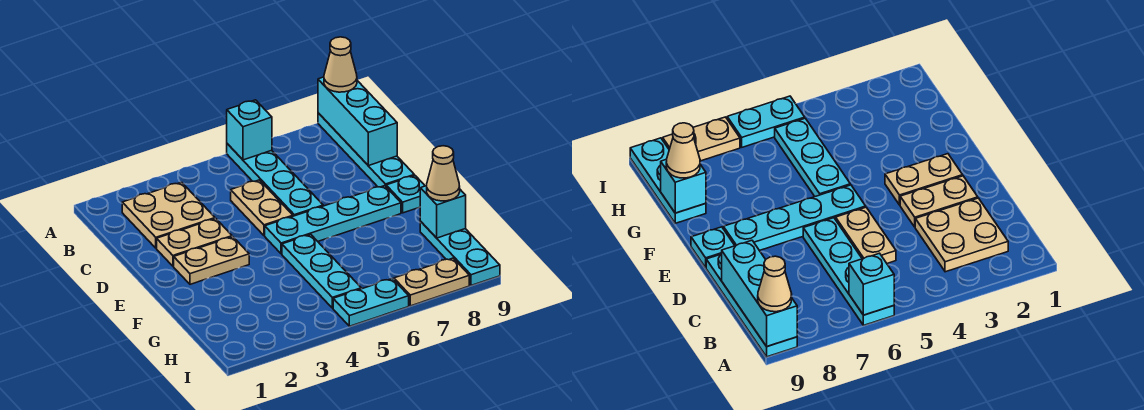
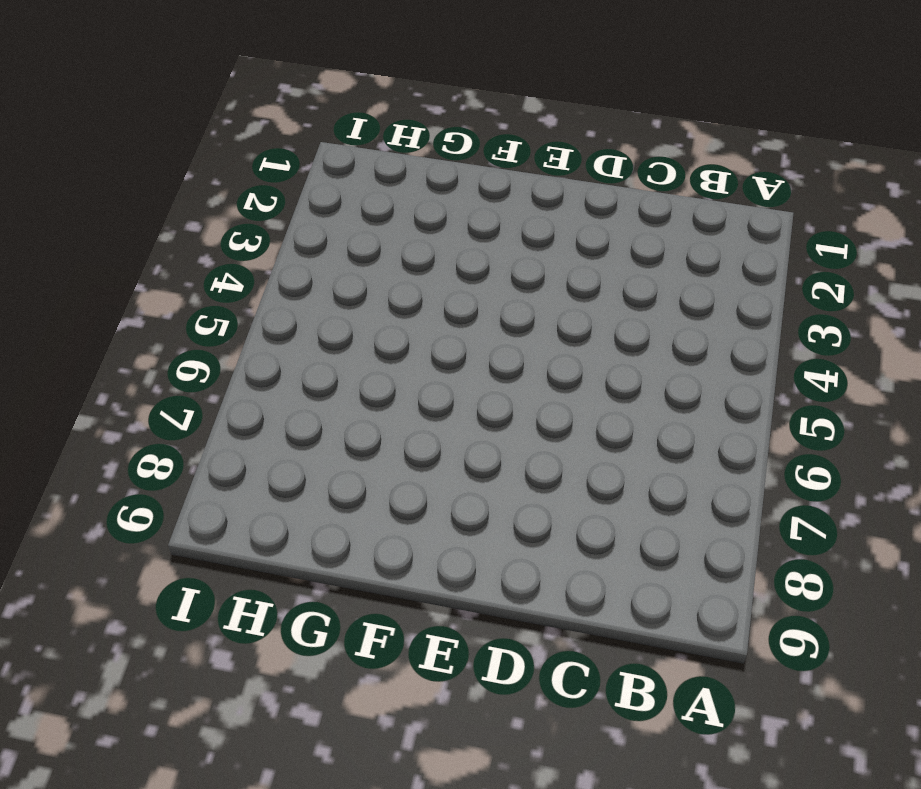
none -> cyan 1x4 plate [227,144,323,216]
none -> cyan 1x4 plate [318,113,414,187]
none -> tan 2x2 plate [122,182,215,248]

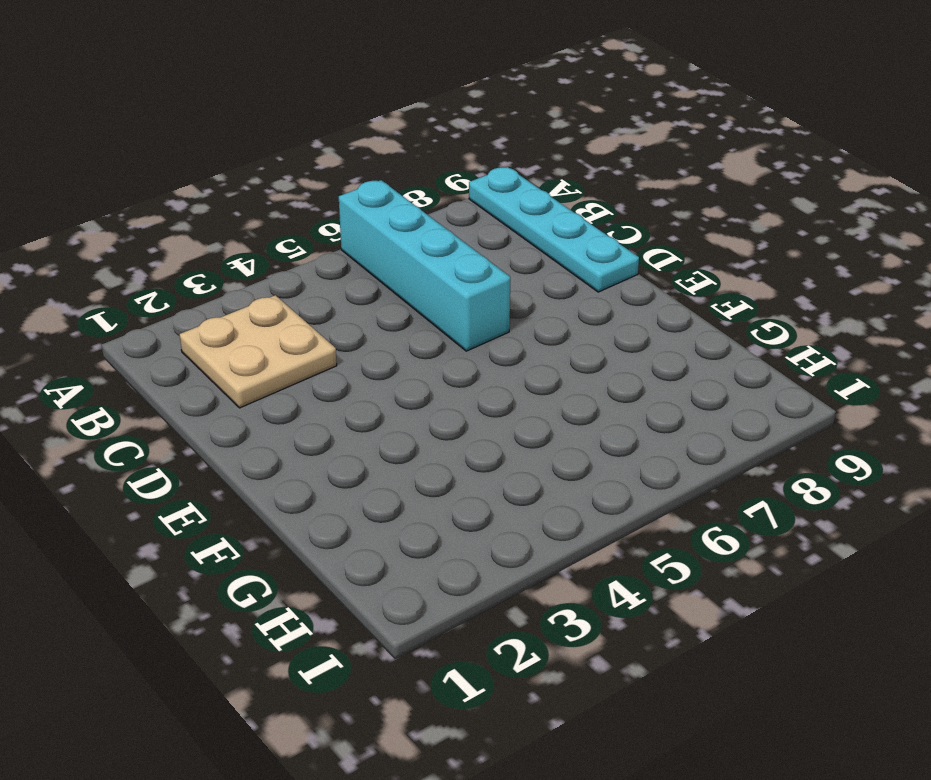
cyan 1x4 brick [339,180,510,351] -> cyan 1x4 plate [227,144,323,216]
none -> tan 1x2 plate [231,180,293,236]
none -> tan 1x2 plate [157,219,232,266]
none -> tan 1x2 plate [174,237,249,284]

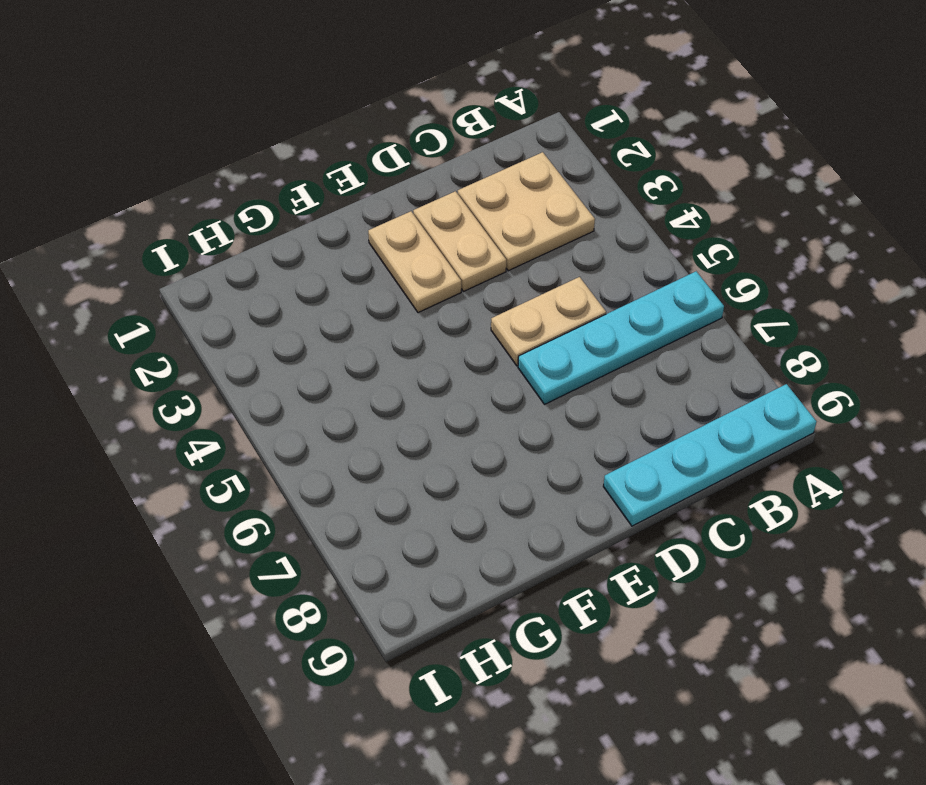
none -> cyan 1x4 plate [265,186,401,254]
none -> cyan 1x1 plate [386,175,425,213]
none -> cyan 1x3 plate [282,234,361,308]

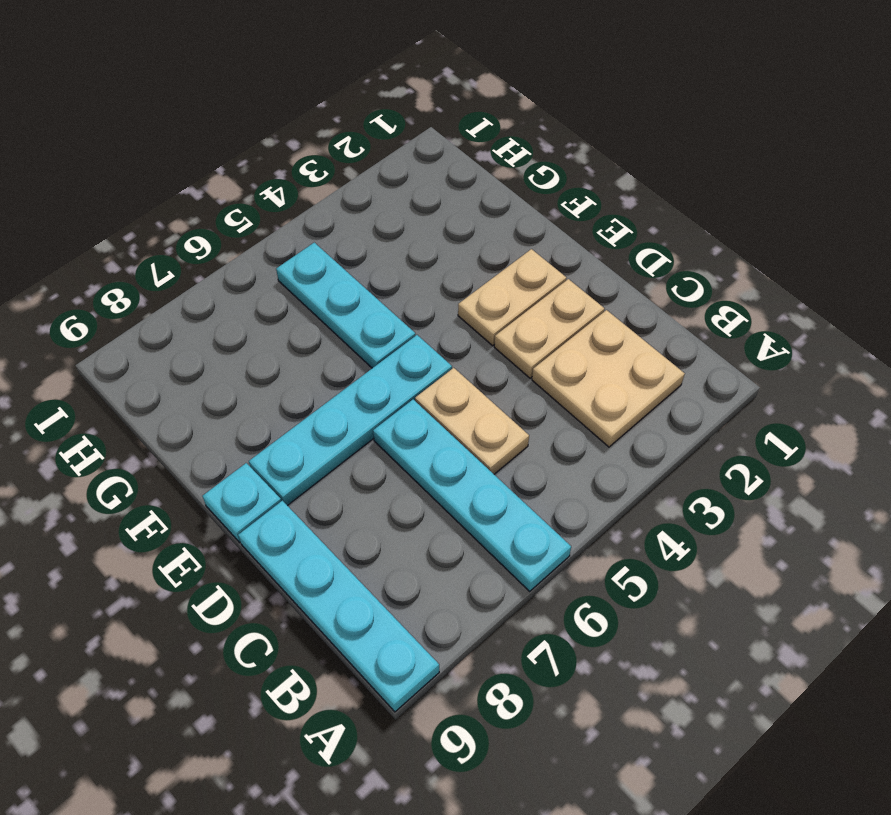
none -> cyan 1x3 plate [420,222,500,285]
none -> cyan 1x2 plate [333,279,409,326]
none -> tan 1x2 plate [394,258,469,306]

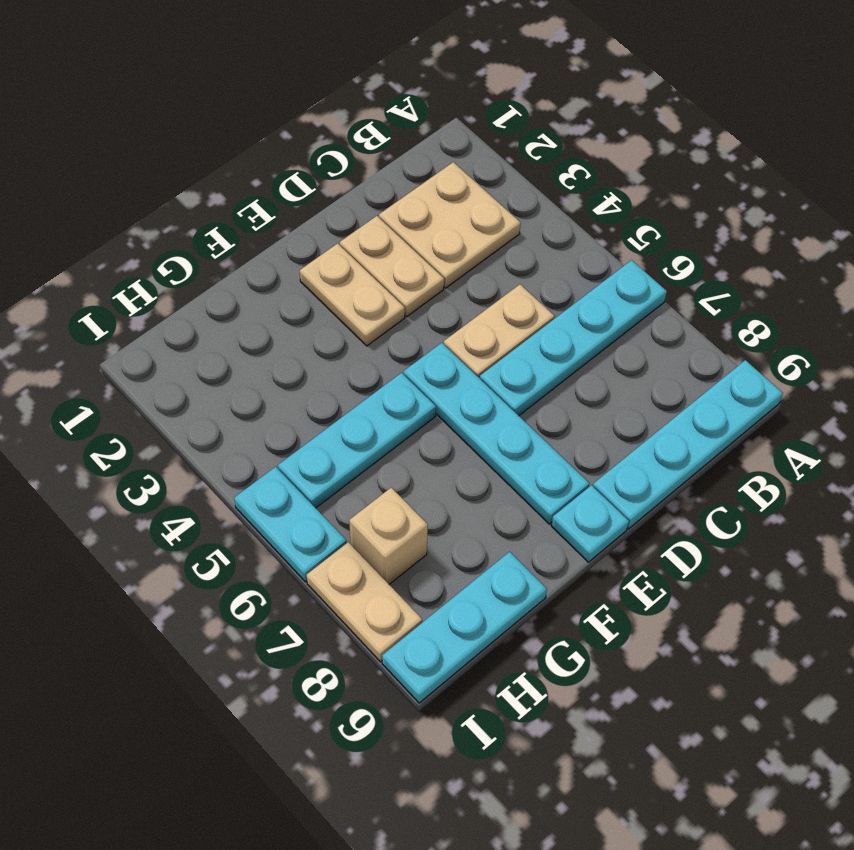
tan 1x1 brick [349,488,428,584] -> none
none -> cyan 1x1 brick [227,100,272,160]
none -> cyan 1x3 brick [318,77,397,166]
none -> cyan 1x1 brick [420,186,466,238]

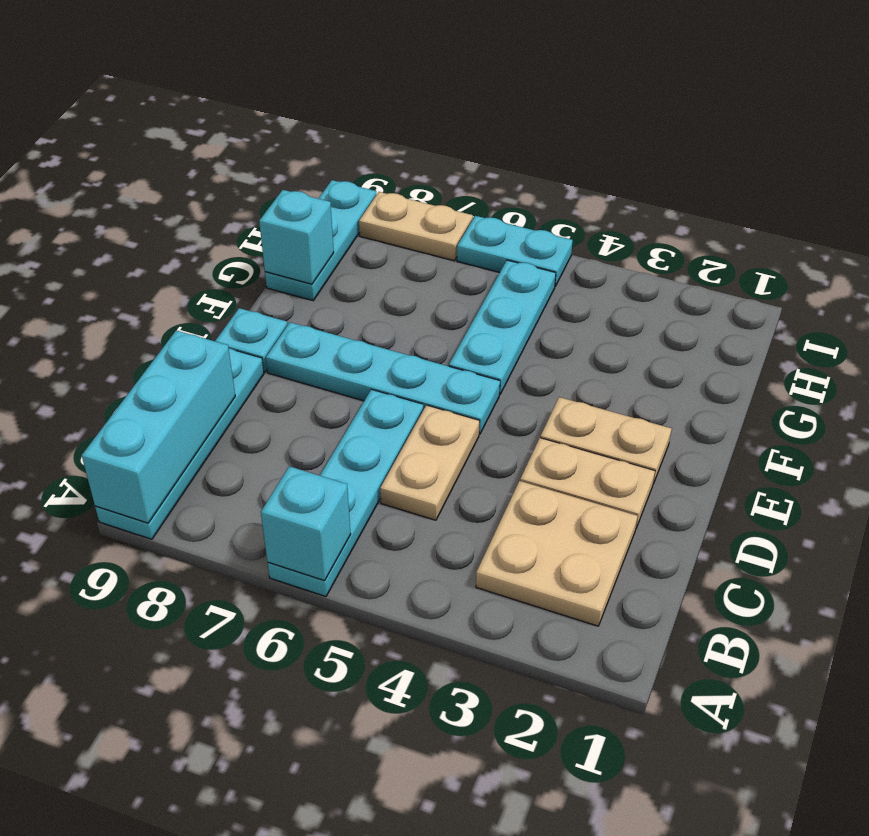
none -> tan 1x1 cone [324,37,357,92]
none -> tan 1x1 cone [427,146,460,201]

